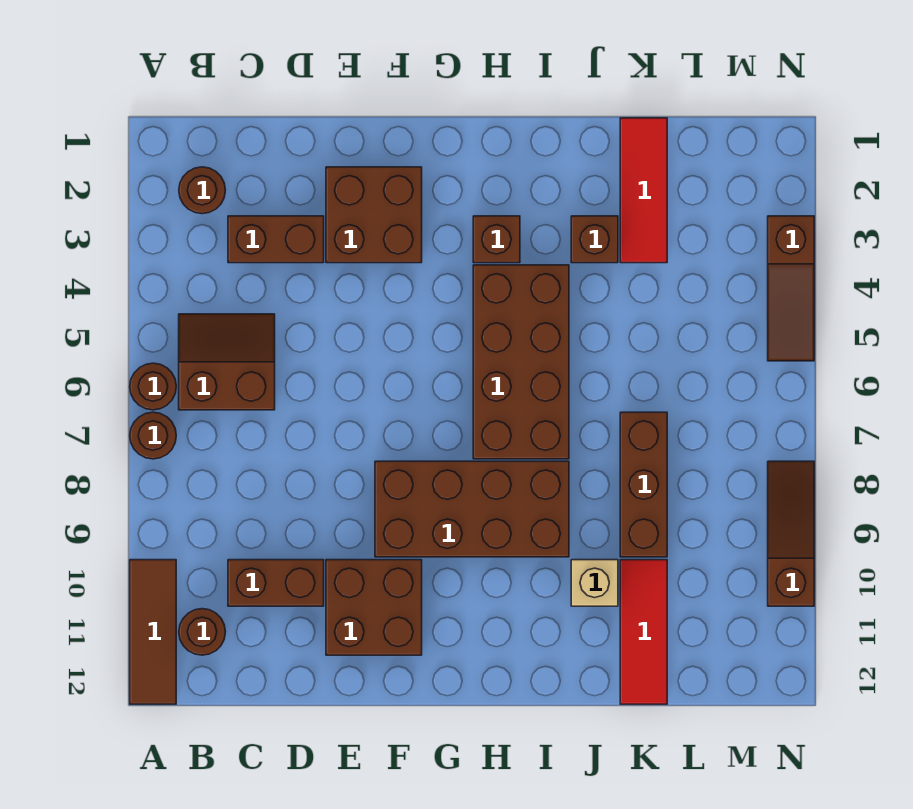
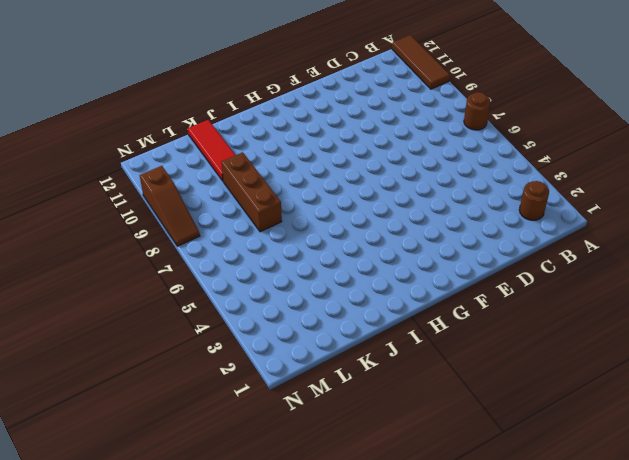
none -> brown 1x1 round brick [130,363,176,410]
none -> brown 2x2 slope [179,314,275,410]
none -> brown 1x1 round brick [179,609,225,655]

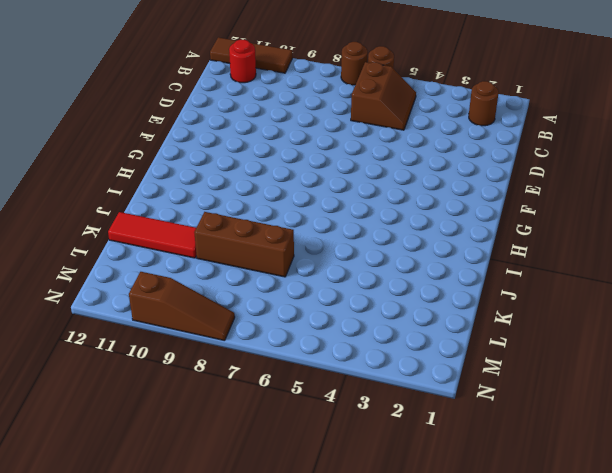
red 1x1 round brick [229,40,256,83] -> brown 1x1 round brick [179,609,225,655]
none -> brown 1x2 brick [228,216,324,263]
none -> brown 1x2 brick [228,560,324,606]
none -> brown 2x2 brick [326,167,422,263]

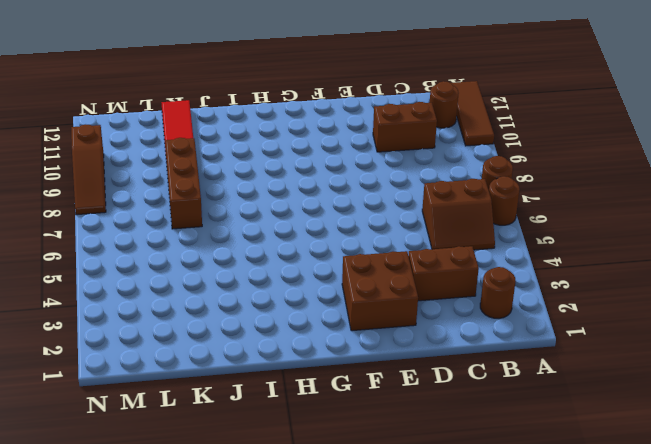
none -> brown 2x2 brick [326,560,422,655]
none -> brown 2x4 brick [375,461,569,557]
none -> brown 1x1 brick [473,216,520,263]

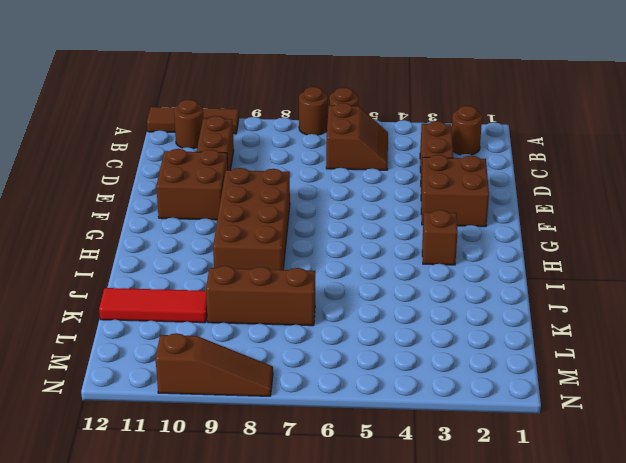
none -> brown 2x4 brick [473,265,569,459]
none -> brown 1x1 brick [571,216,618,263]
none -> tan 1x1 brick [571,560,618,606]

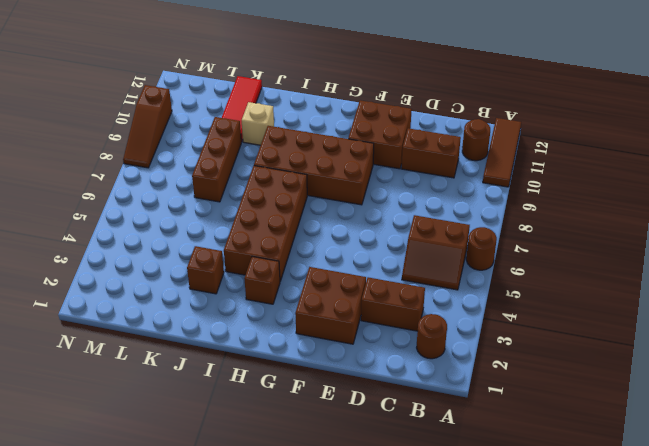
none -> brown 1x1 round brick [130,412,176,459]
none -> red 1x3 tile [620,118,667,263]
none -> brown 1x3 slope [768,216,814,361]

